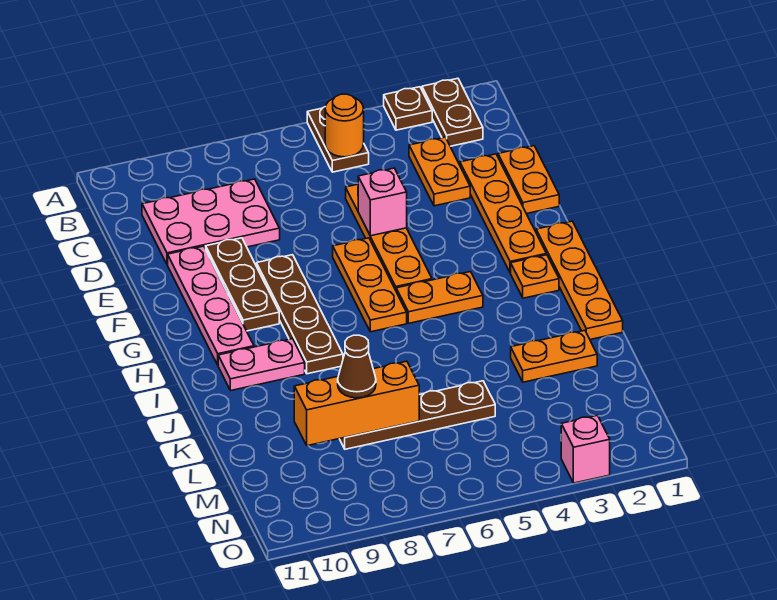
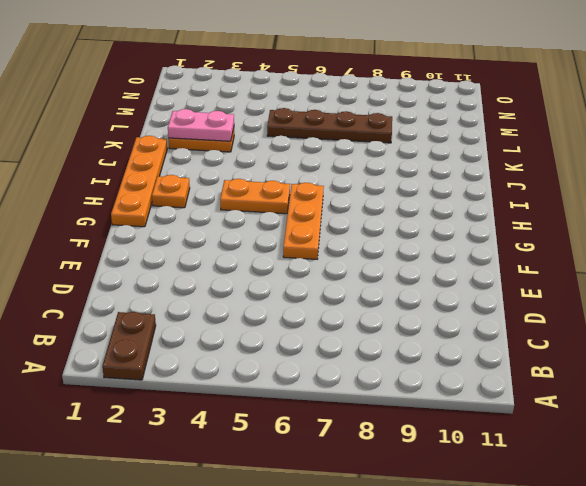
pink 1x2 plate [168,109,234,141] -> pink 1x2 plate moved to [218,339,305,391]
none -> brown 1x1 plate [384,87,432,130]
none -> brown 1x2 plate [307,107,369,172]
none -> orange 1x2 plate [409,137,470,206]

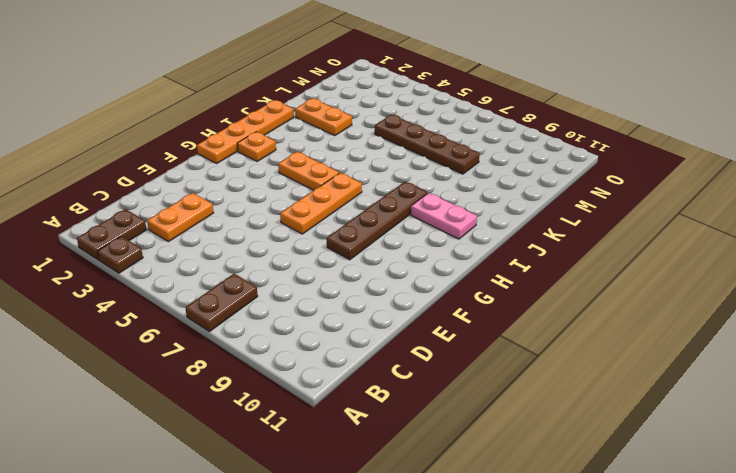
brown 1x2 plate [185,274,258,332] -> brown 1x2 plate moved to [307,107,369,172]
none -> pink 2x3 plate [142,179,280,265]
none -> orange 1x2 plate [498,146,559,214]
none -> orange 1x4 plate [460,154,546,273]

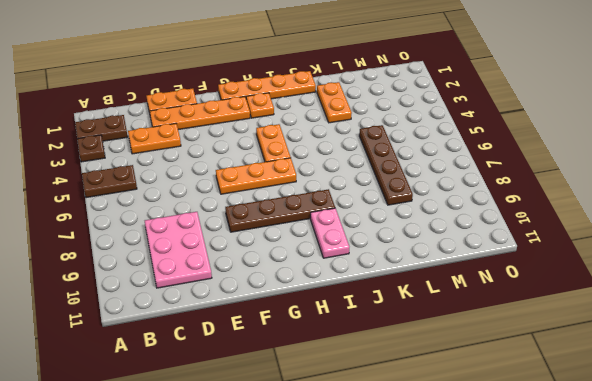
none -> orange 1x4 plate [346,184,432,290]
none -> brown 1x3 plate [206,238,279,331]
none -> pink 1x4 plate [168,246,254,365]

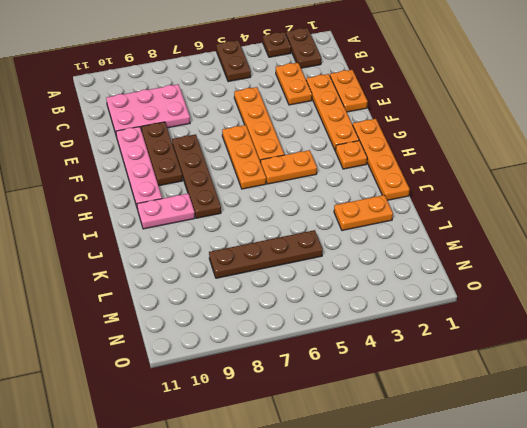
none -> pink 1x1 brick [561,416,610,483]
none -> orange 1x1 round brick [325,94,364,157]
none -> pink 1x1 brick [358,168,407,236]

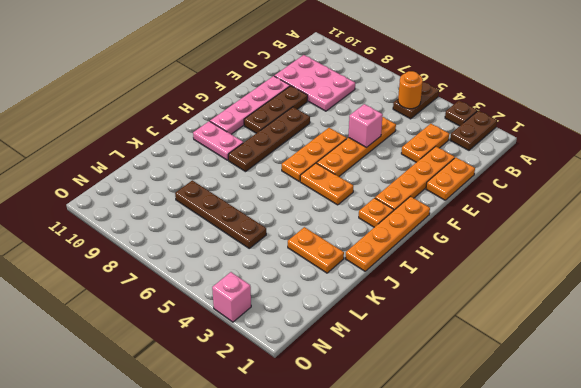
none -> orange 1x3 brick [294,361,419,446]
none -> brown 1x1 cone [338,335,376,398]

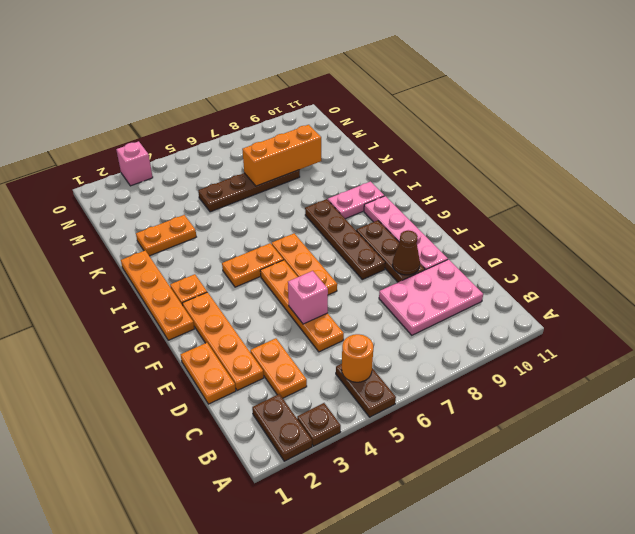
brown 1x1 cone [393,230,420,275] -> brown 1x1 cone moved to [338,335,376,398]

